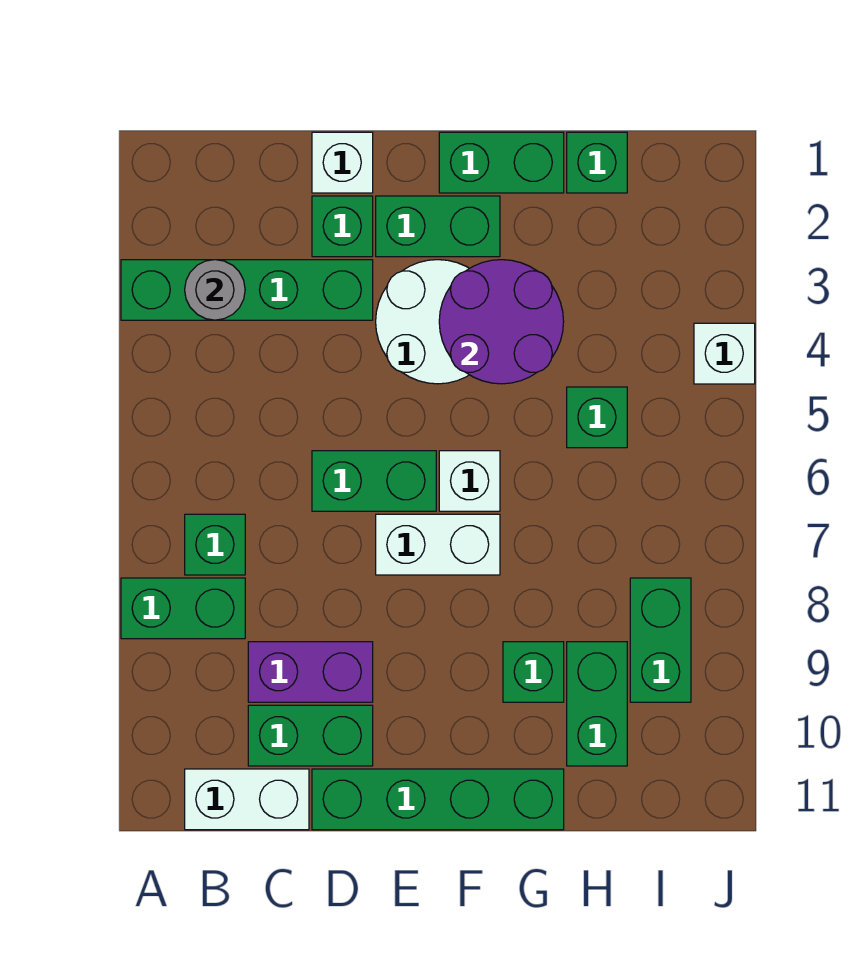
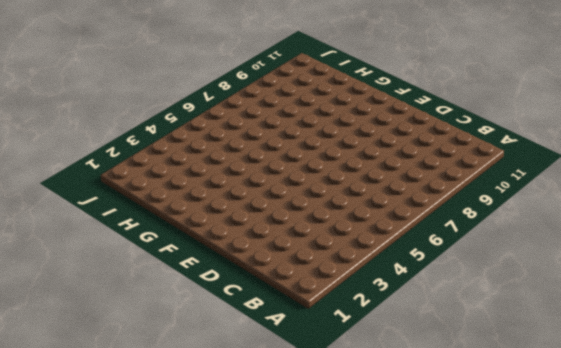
none -> green 1x4 brick [121,260,373,320]
none -> green 1x2 brick [121,578,245,639]
none -> green 1x1 brick [185,514,245,575]

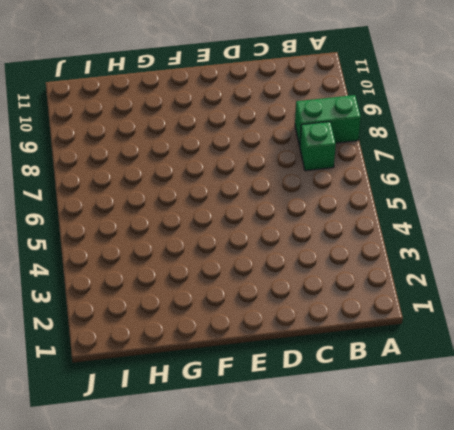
none -> green 1x4 brick [121,260,373,320]
none -> white 1x2 brick [185,769,309,830]
none -> purple 1x2 brick [248,642,373,702]

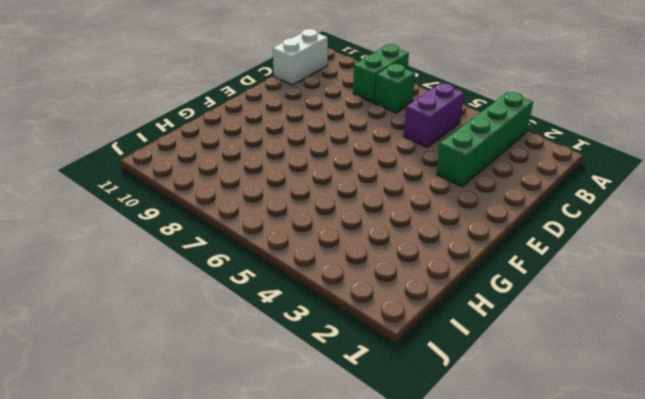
purple 1x2 brick [404,83,464,147] -> purple 1x2 brick moved to [248,642,373,702]
none -> green 1x2 brick [248,705,373,766]
none -> white 1x1 brick [312,132,373,193]
none -> green 1x1 brick [312,196,373,257]

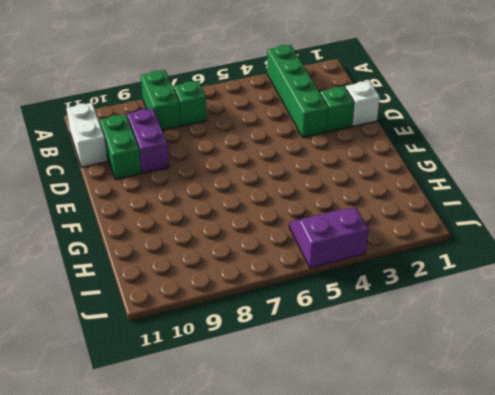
purple 2x2 slope [289,208,369,268] -> white 1x1 brick [694,323,755,384]
none -> green 1x2 brick [312,451,436,511]
none -> green 1x4 brick [312,769,564,830]
none -> green 1x2 brick [376,196,500,257]

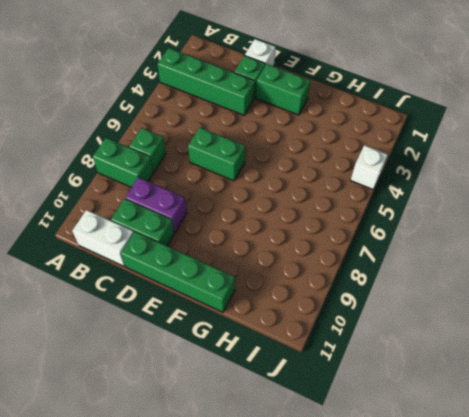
none -> white 2x2 round brick [376,260,469,384]
none -> white 1x2 brick [376,514,500,575]
none -> green 1x2 brick [439,132,564,193]

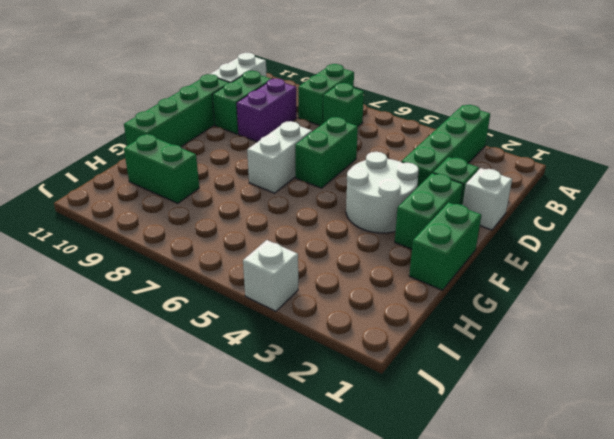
none -> white 1x1 brick [439,451,500,511]
none -> green 1x1 brick [503,642,564,702]
none -> green 1x1 brick [567,132,627,193]

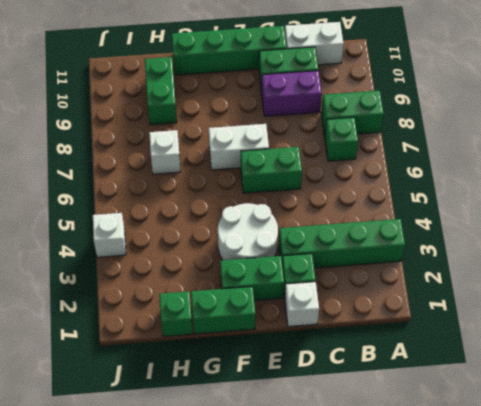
white 1x1 brick [149,130,181,174] -> white 1x1 brick moved to [439,451,500,511]
none -> green 1x1 brick [503,642,564,702]
none -> green 1x1 brick [567,387,627,448]
none -> green 1x2 brick [630,578,691,702]

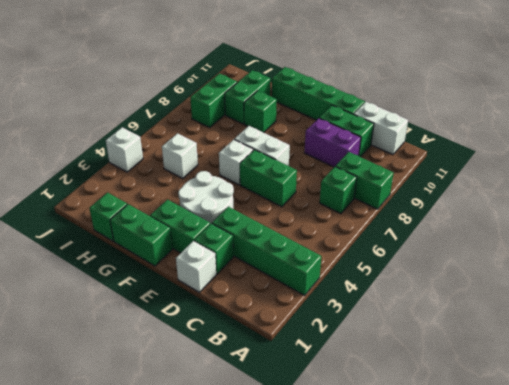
white 1x1 brick [162,133,198,178] -> green 1x1 brick [567,387,627,448]
none -> grey 1x1 round brick [185,260,245,320]
none -> purple 2x2 round brick [439,260,564,384]

